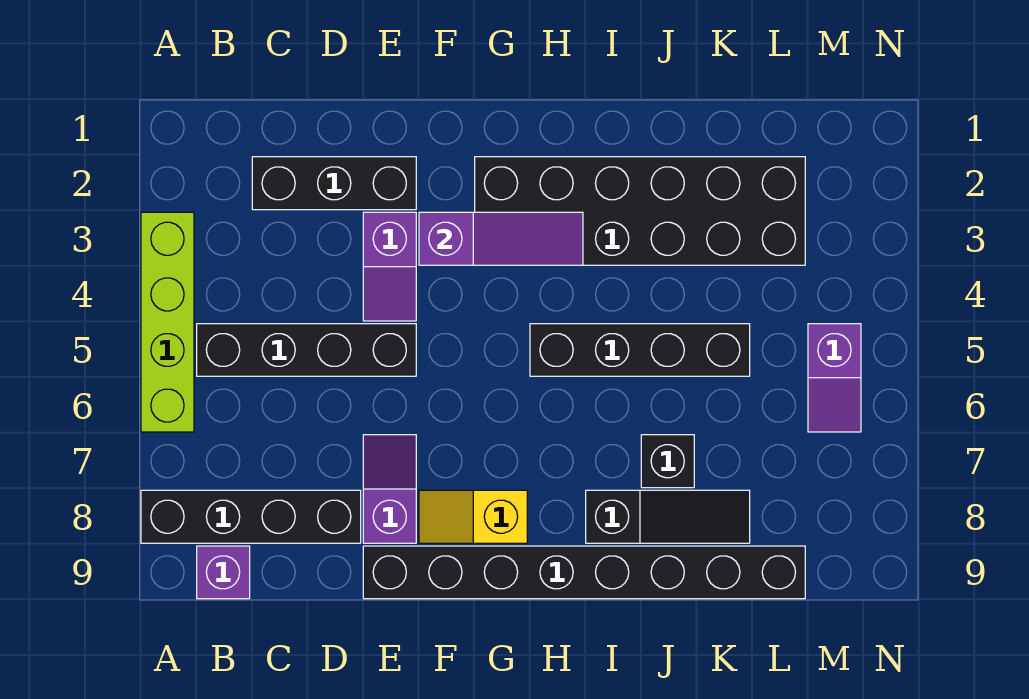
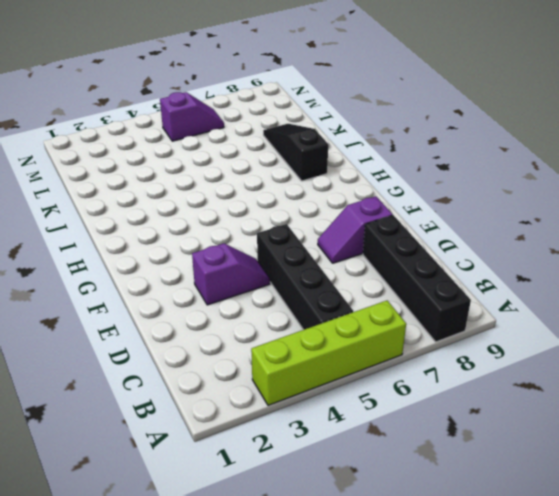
none -> purple 1x1 brick [197,546,250,599]
none -> black 1x3 brick [252,157,416,210]
none -> black 1x8 brick [363,546,805,599]

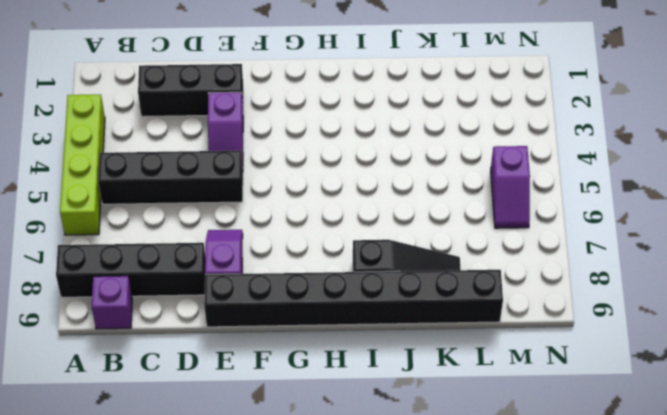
none -> yellow 1x2 slope [419,490,527,543]
none -> black 2x6 brick [475,157,805,265]
none -> black 1x4 brick [530,324,750,376]

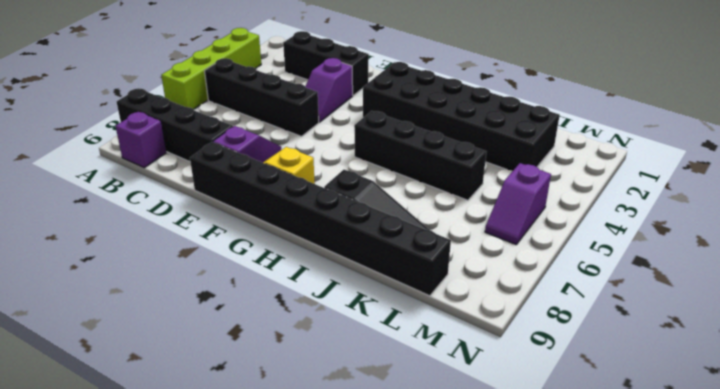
none -> black 1x1 brick [641,435,694,488]
none -> purple 1x3 slope [419,212,583,265]

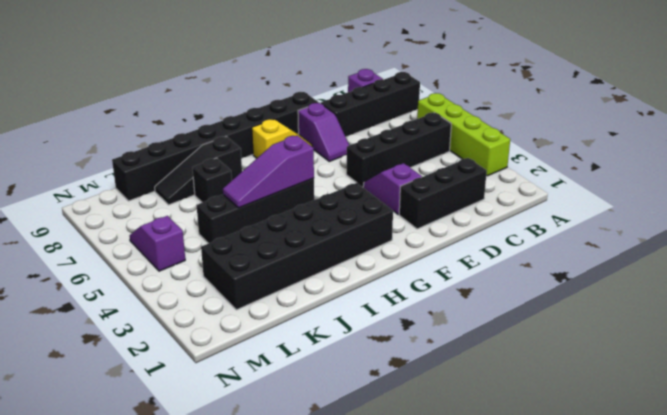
purple 1x3 slope [223,136,314,208] -> purple 1x3 slope moved to [419,212,583,265]

